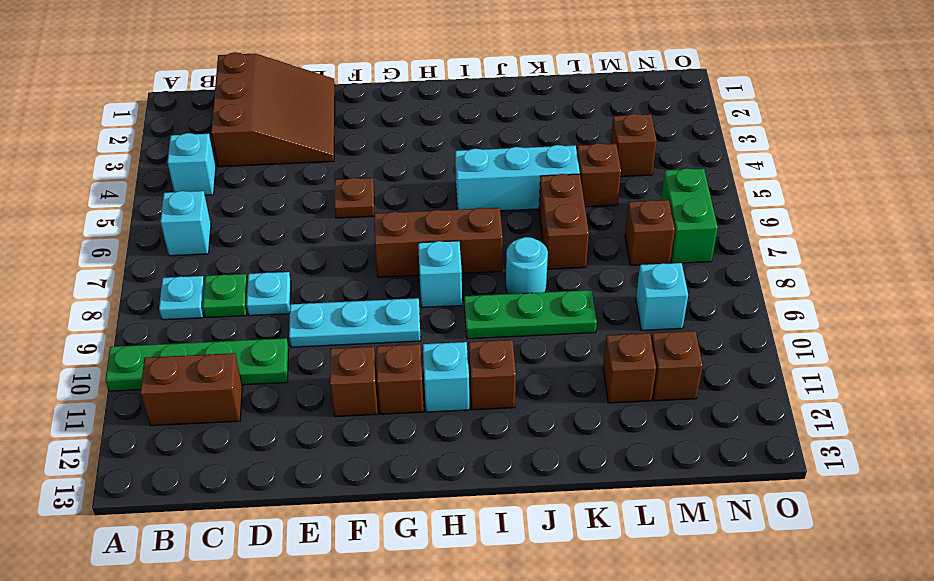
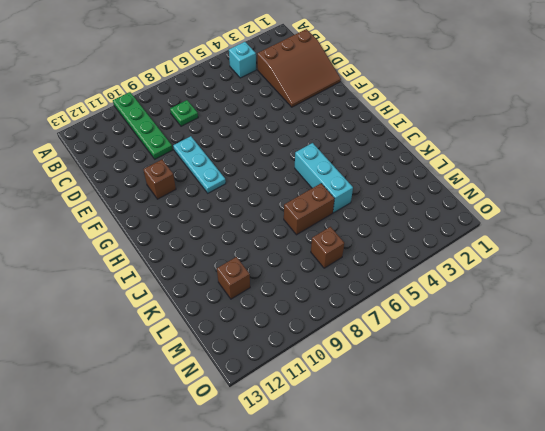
none -> cyan 1x1 brick [160,191,211,256]
none -> cyan 1x1 plate [159,276,205,320]
none -> brown 1x2 brick [140,353,242,426]

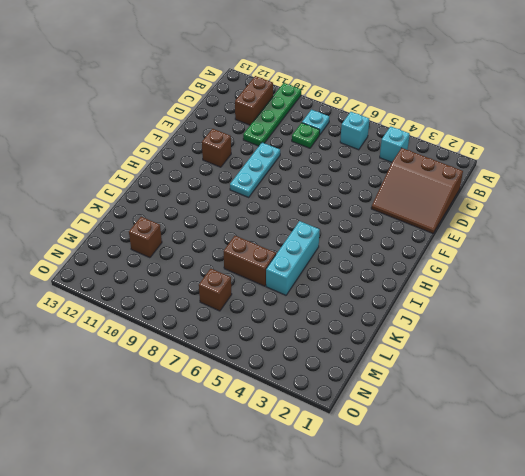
none -> cyan 1x1 plate [247,272,291,316]
none -> brown 1x1 plate [334,178,374,218]
none -> brown 1x3 brick [374,208,503,277]

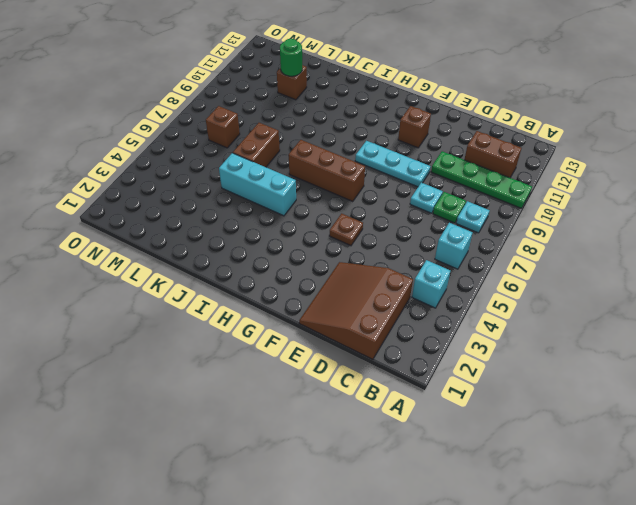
green 1x1 round brick [280,39,302,76] -> none
none -> brown 1x1 brick [377,344,424,414]
none -> cyan 1x1 brick [418,241,462,307]
none -> cyan 1x1 brick [423,342,469,412]

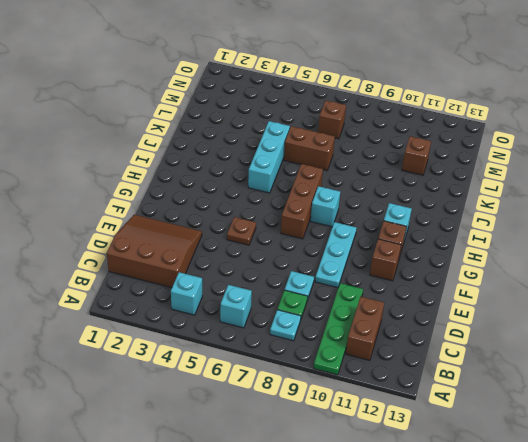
none -> green 1x3 plate [464,290,597,339]
none -> brown 1x1 brick [469,340,516,410]
none -> cyan 1x1 round brick [506,237,548,294]

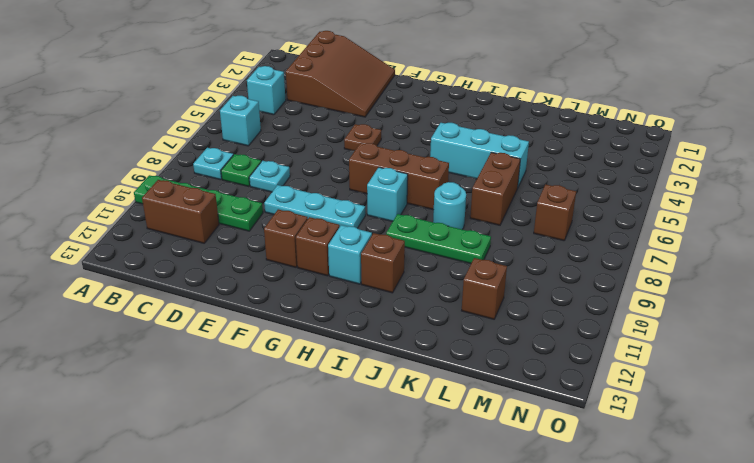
none -> brown 1x1 brick [577,143,621,207]
none -> brown 1x1 brick [611,114,657,177]
none -> cyan 1x1 brick [636,263,688,330]

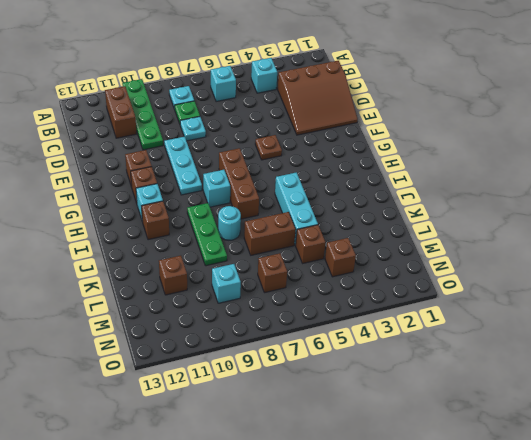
none -> brown 1x1 brick [651,331,703,401]
none -> green 1x2 brick [661,168,718,263]

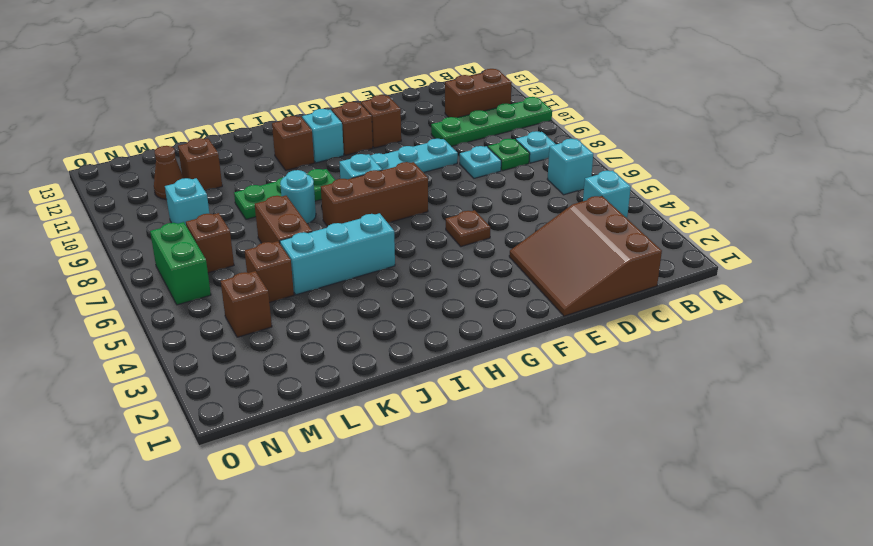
brown 1x1 cone [154,146,184,199] -> brown 1x1 brick [651,331,703,401]

